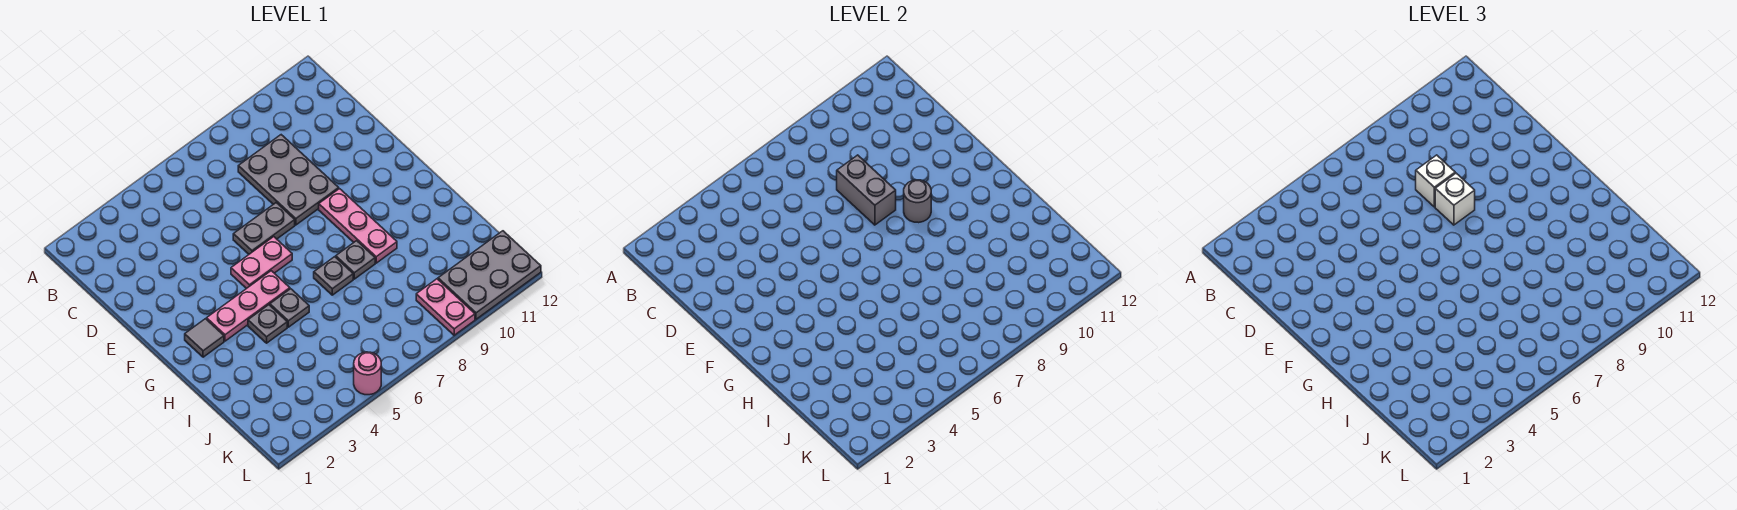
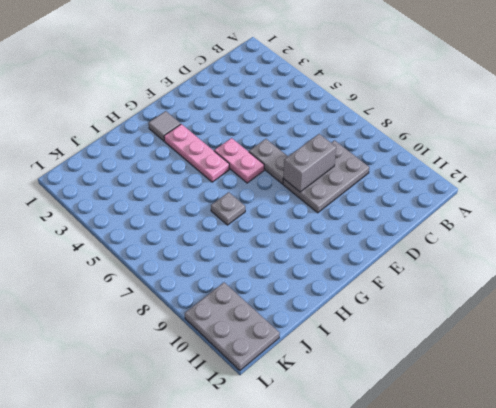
none -> pink 1x3 plate [319,189,397,263]
none -> grey 1x1 plate [248,305,287,343]
none -> grey 1x1 plate [270,289,309,327]

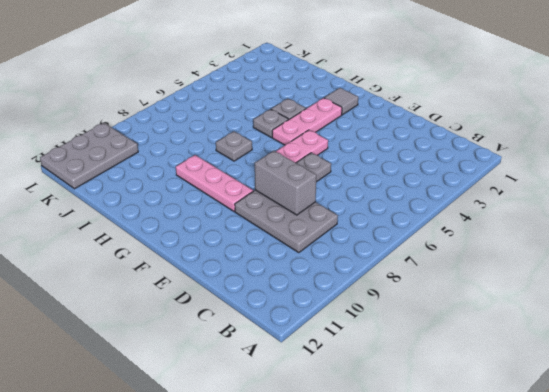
none -> grey 1x1 plate [336,241,375,279]
none -> pink 1x2 plate [416,279,475,335]
none -> pink 1x1 round brick [354,352,381,395]

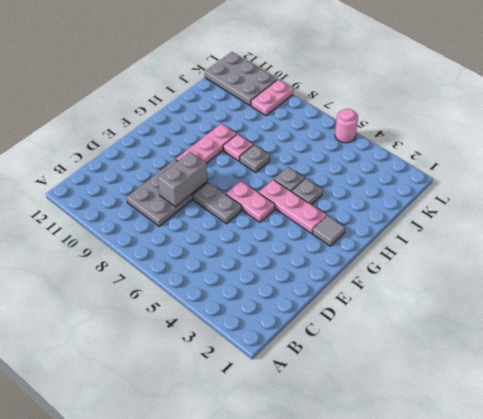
pink 1x1 plate [223,134,253,161] -> grey 1x1 plate [336,241,375,279]
none -> grey 1x1 round brick [904,180,931,223]
none -> white 1x1 brick [1416,155,1455,207]
none -> white 1x1 brick [1435,173,1475,225]

